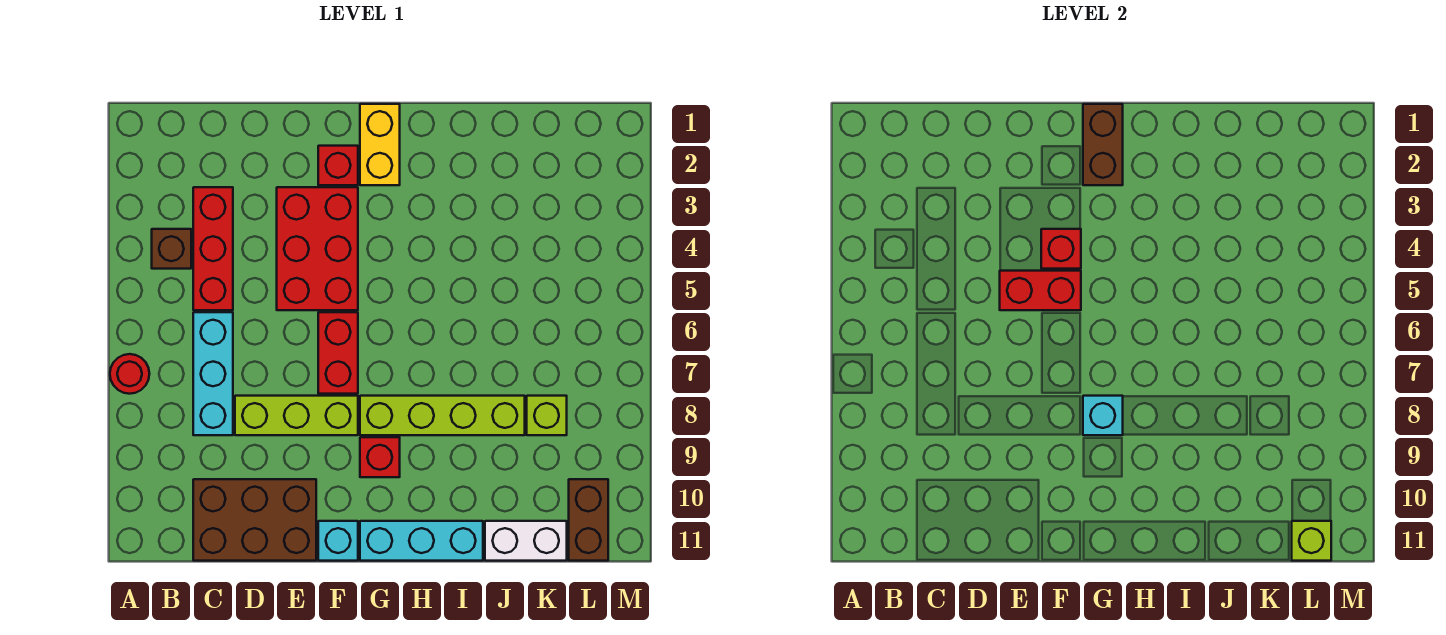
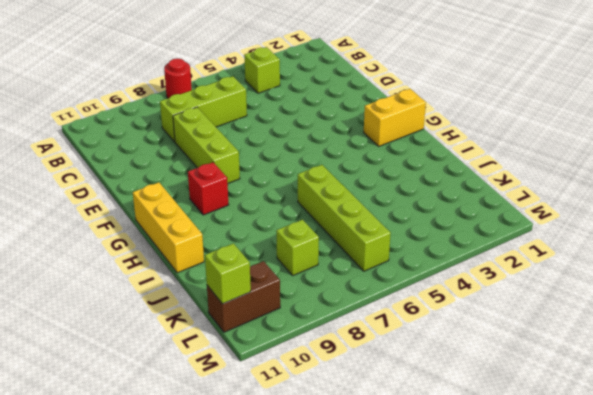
lime 1x1 brick [244,47,280,93] -> brown 1x1 brick [152,229,191,269]
lime 1x3 brick [160,76,247,142] -> cyan 1x3 brick [193,312,233,435]
yellow 1x3 brick [133,182,204,273] -> cyan 1x3 brick [360,521,483,561]
lime 1x4 brick [298,165,391,271] -> lime 1x4 brick moved to [360,396,525,435]
none -> red 1x3 brick [193,187,233,310]
none -> brown 2x3 brick [193,479,316,561]
none -> red 2x3 brick [277,187,358,310]

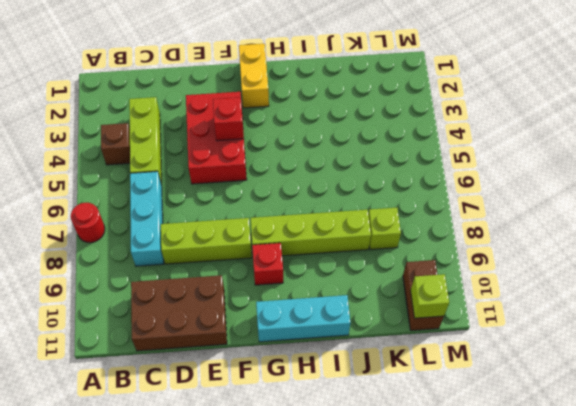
lime 1x3 brick [129,97,162,184] -> red 1x3 brick [193,187,233,310]
none -> red 1x1 brick [318,146,358,185]
none -> red 1x2 brick [318,312,358,394]
none -> cyan 1x1 brick [318,521,358,561]

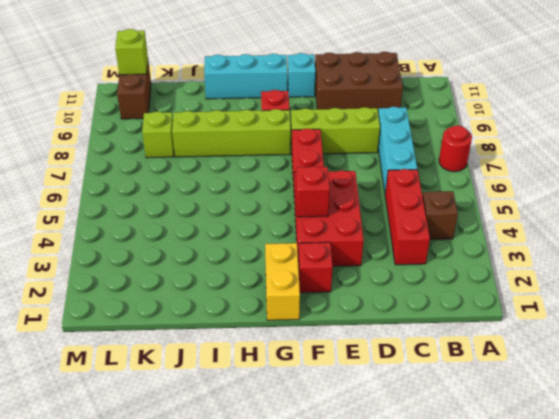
none -> white 1x2 brick [485,521,567,561]
none -> red 1x2 brick [1000,271,1081,310]
none -> brown 1x2 brick [1083,104,1123,185]

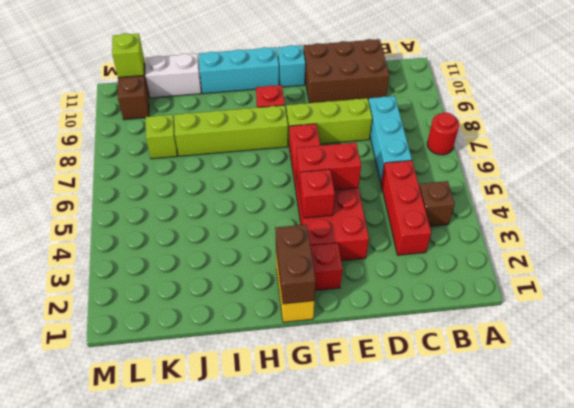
none -> cyan 1x1 brick [1083,396,1123,435]

